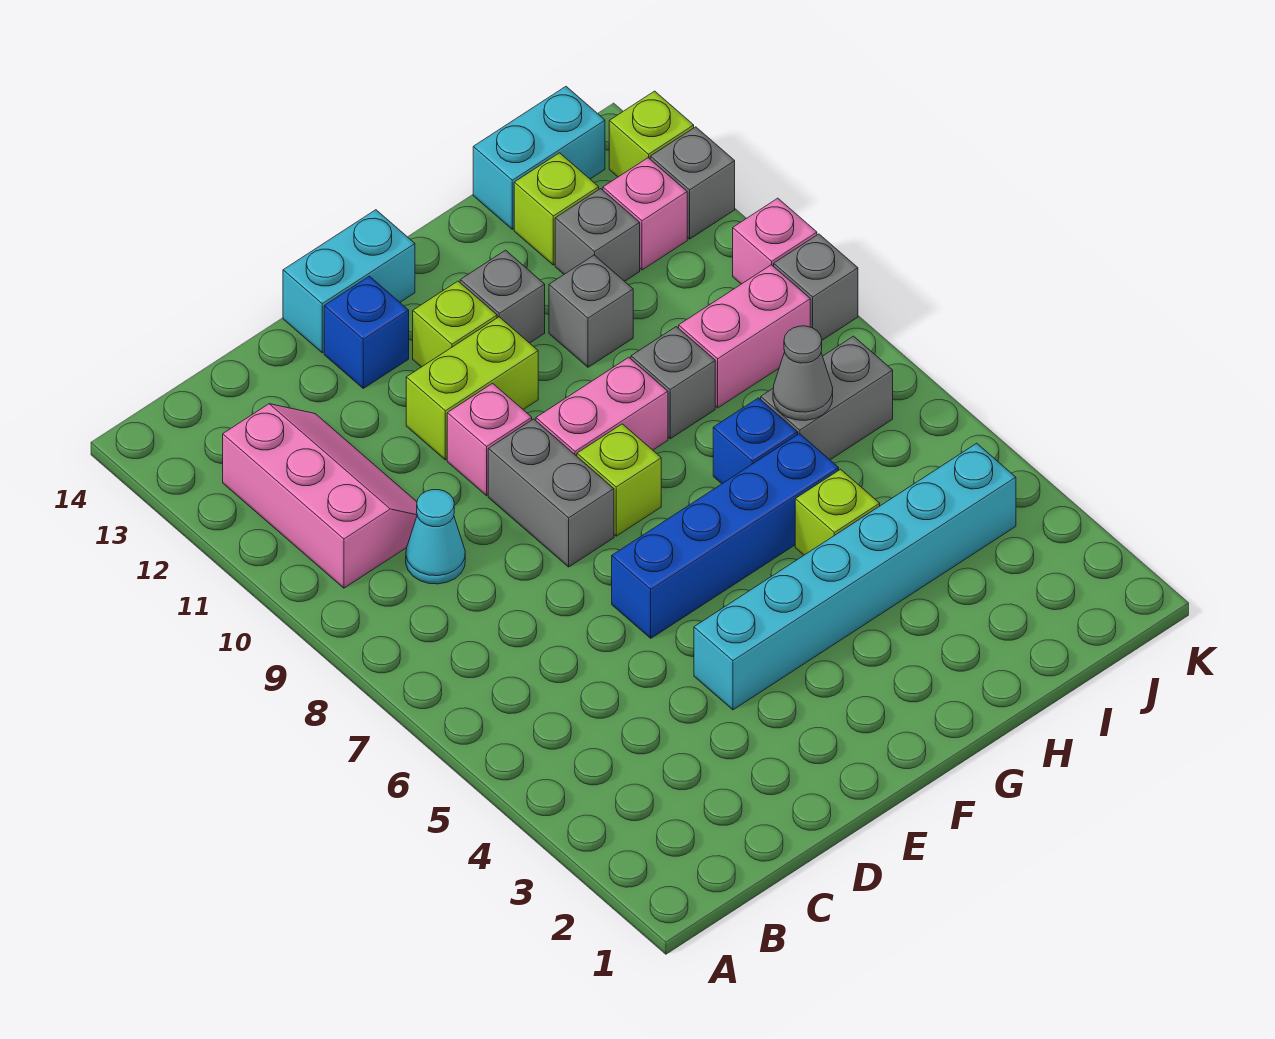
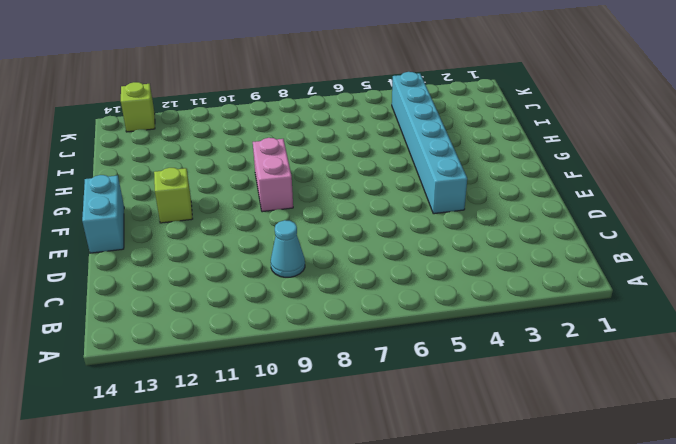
none -> pink 2x3 slope [223,404,417,588]
none -> blue 1x4 brick [612,434,839,638]
none -> grey 1x2 brick [488,419,614,567]

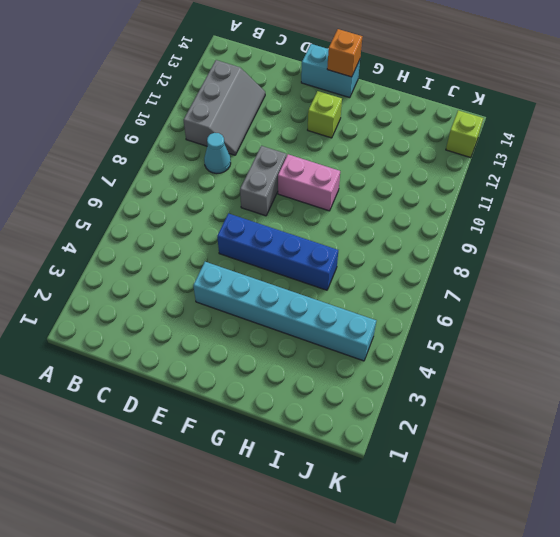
grey 2x3 slope [184,60,265,155] -> pink 2x3 slope [223,404,417,588]
orange 1x1 brick [327,29,362,77] -> none
none -> pink 1x1 brick [447,383,532,496]
none -> lime 1x2 brick [406,317,538,460]
none -> blue 1x1 brick [324,276,409,388]

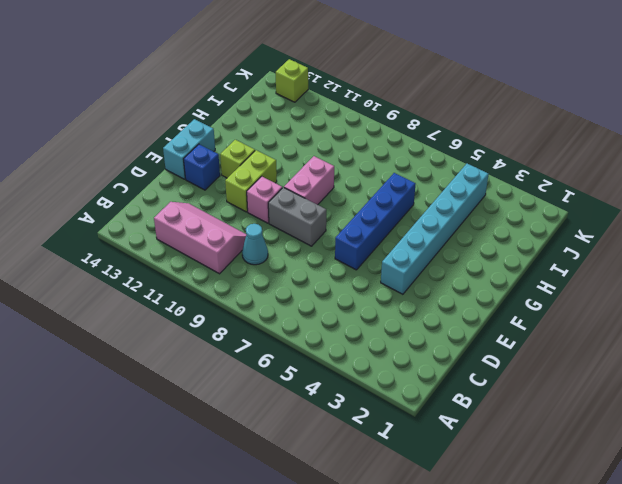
none -> lime 1x1 brick [577,424,661,536]
none -> grey 1x1 brick [460,250,545,343]
none -> lime 1x1 brick [795,469,880,555]

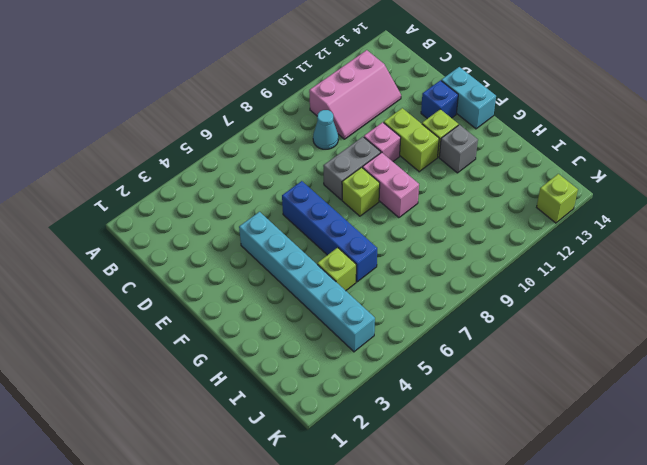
none -> blue 1x1 brick [713,398,798,484]
none -> grey 1x1 brick [631,327,715,439]
none -> grey 1x1 brick [549,255,633,367]

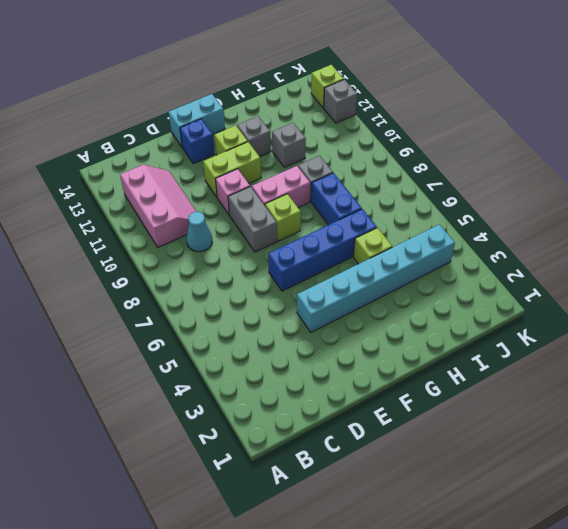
blue 1x2 brick [311,173,362,225] -> blue 1x1 brick [713,398,798,484]
none -> grey 1x2 brick [761,336,893,460]
none -> pink 1x2 brick [679,265,810,408]
none -> grey 1x1 brick [555,189,640,281]

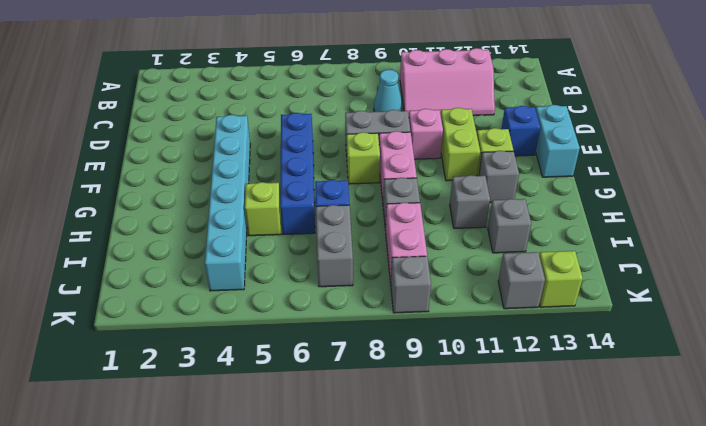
none -> lime 1x1 brick [514,153,599,265]
none -> cyan 1x2 brick [473,87,605,229]
none -> pink 1x1 brick [603,158,687,270]

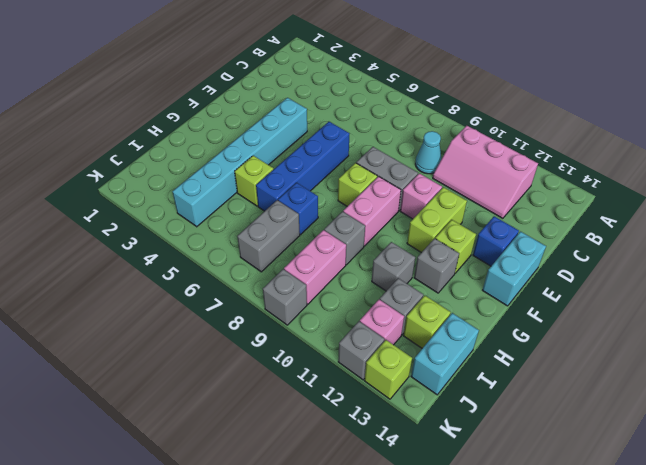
none -> pink 1x1 brick [733,198,817,284]
none -> grey 1x1 cone [773,326,833,421]

